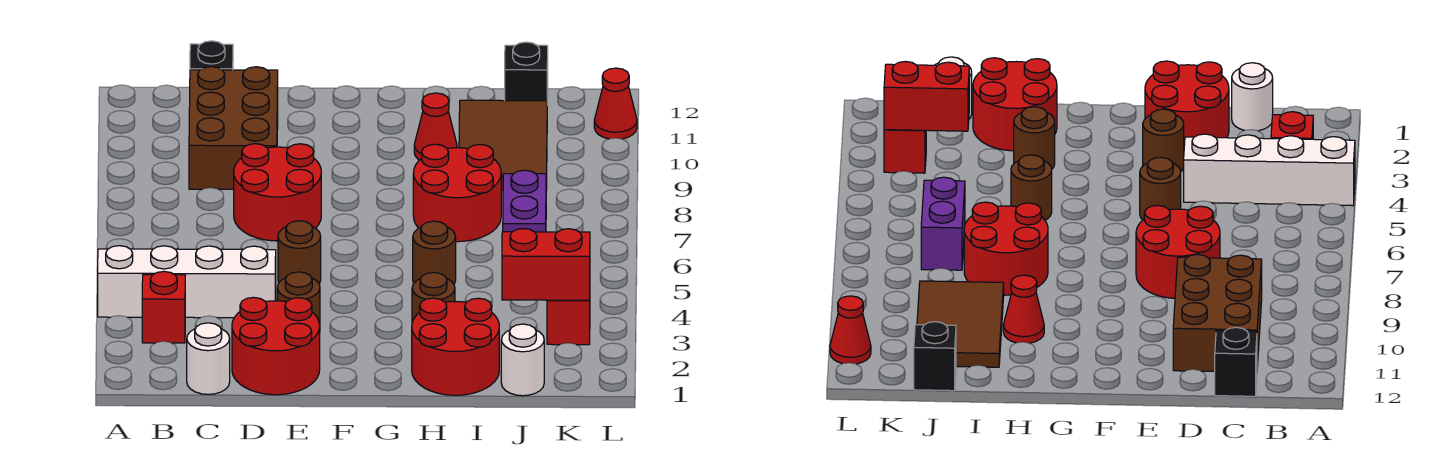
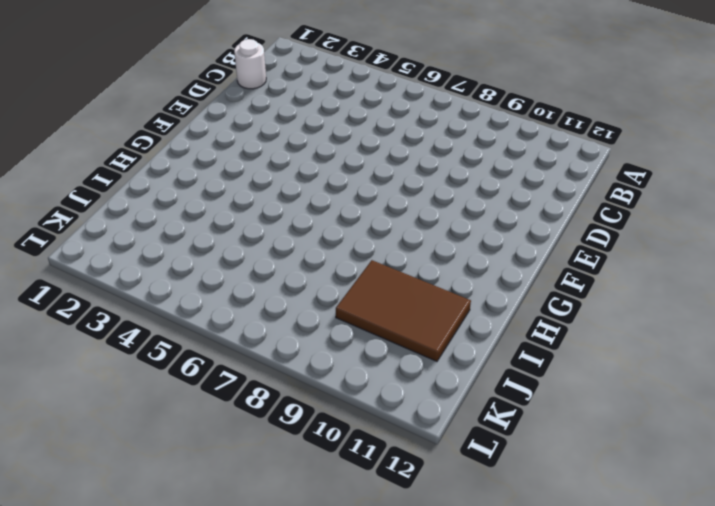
none -> white 1x4 brick [98,246,276,318]
none -> red 1x1 brick [142,271,185,343]
none -> brown 2x3 brick [189,67,278,189]

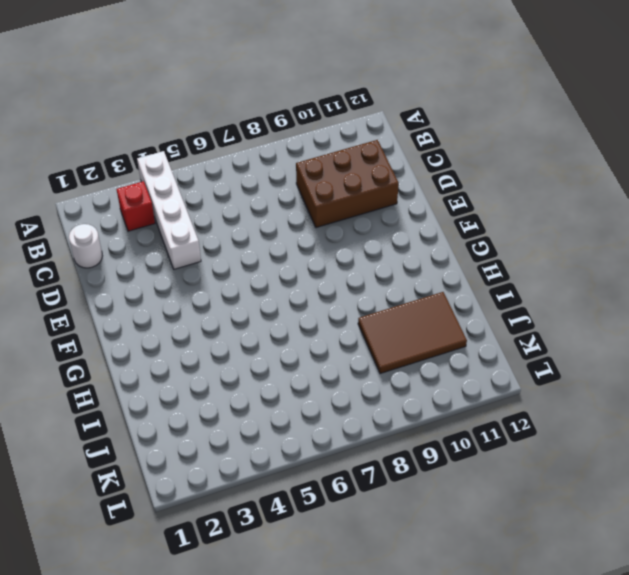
none -> black 1x1 brick [190,41,233,70]
none -> red 2x2 round brick [232,297,320,395]
none -> red 2x2 round brick [234,144,321,241]

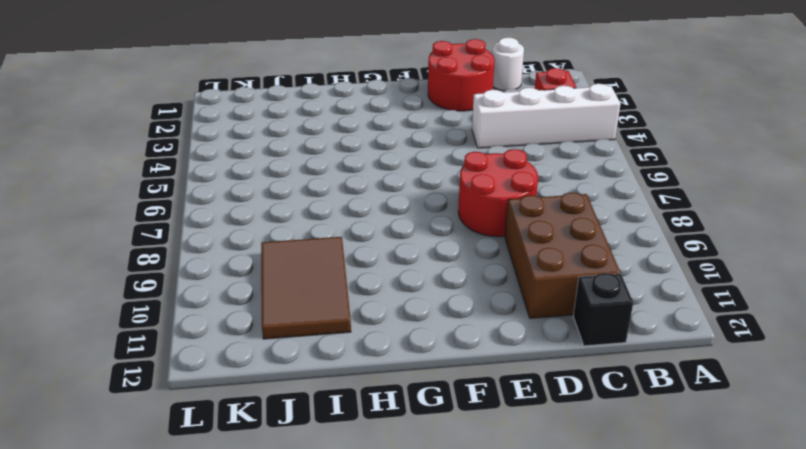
none -> brown 1x1 round brick [277,272,320,325]
none -> brown 1x1 round brick [278,221,321,284]
none -> red 2x2 round brick [412,298,499,395]

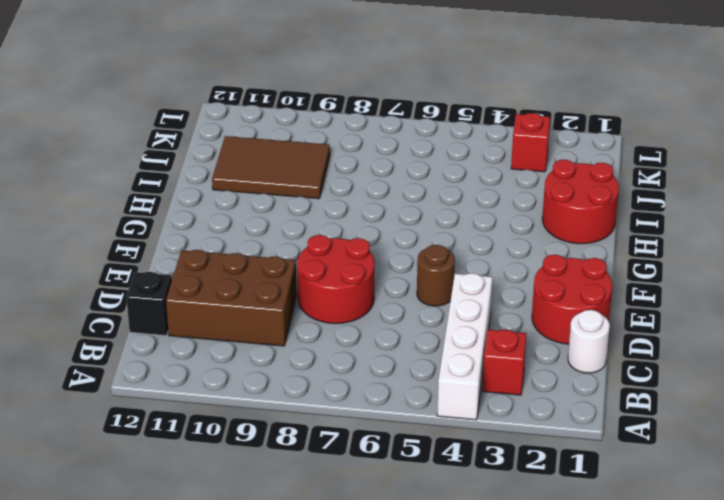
none -> brown 1x1 round brick [277,272,320,325]
none -> brown 1x1 round brick [412,272,455,322]
none -> brown 1x1 round brick [413,221,456,284]

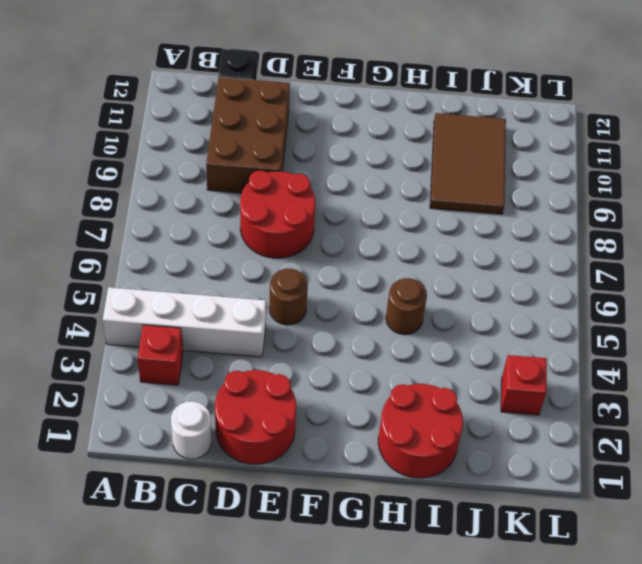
none -> brown 1x1 round brick [277,272,320,325]
none -> brown 1x1 round brick [412,272,455,322]
none -> red 2x2 round brick [413,144,501,242]

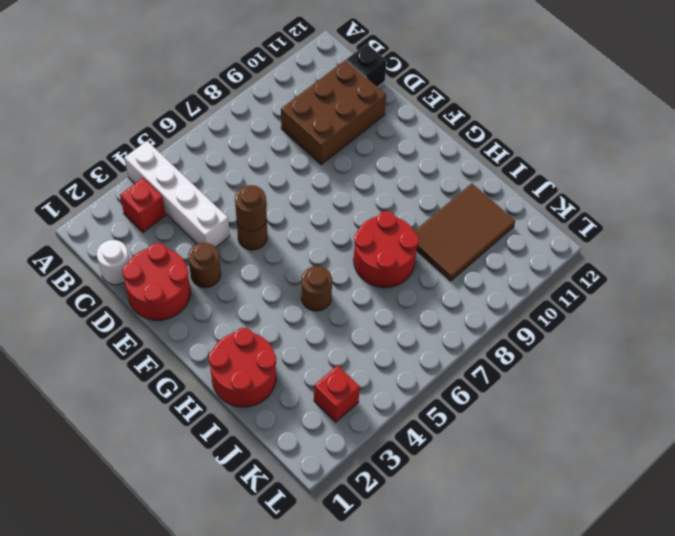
brown 1x1 round brick [235,185,267,231] -> brown 1x1 round brick moved to [412,272,455,322]
none -> red 2x2 round brick [234,144,321,241]
none -> red 1x1 cone [414,93,457,160]
none -> white 1x1 round brick [501,324,544,396]

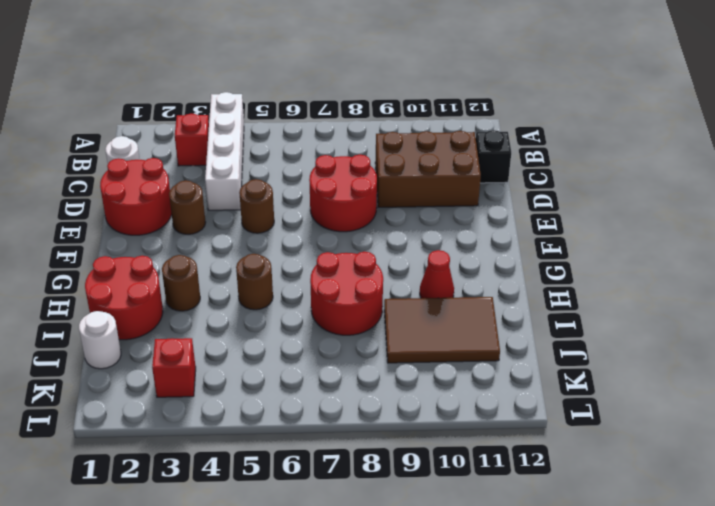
none -> purple 1x2 brick [503,170,546,232]
none -> black 1x1 brick [505,42,548,105]
none -> red 1x1 cone [594,68,637,139]

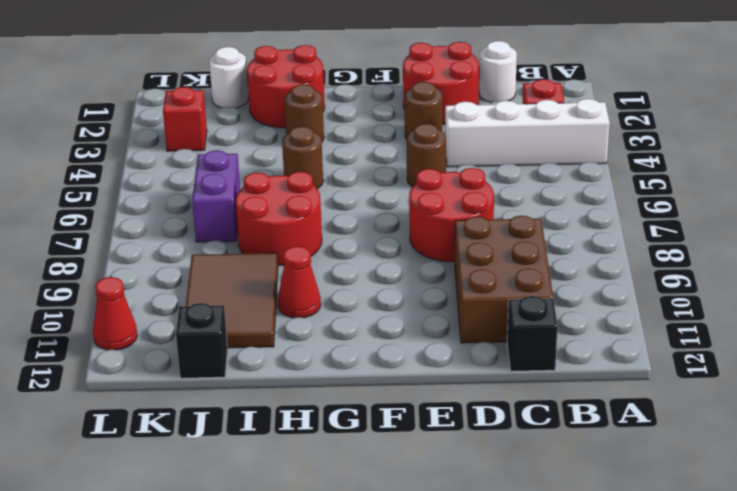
none -> red 1x2 brick [502,229,590,300]

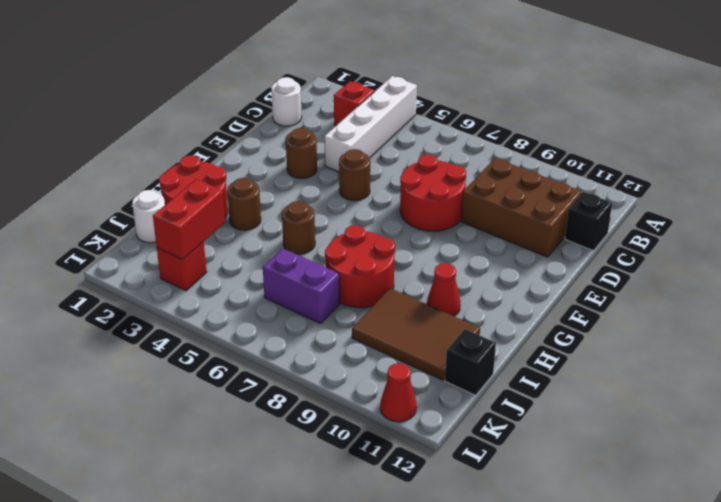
none -> red 2x2 round brick [232,297,320,395]

